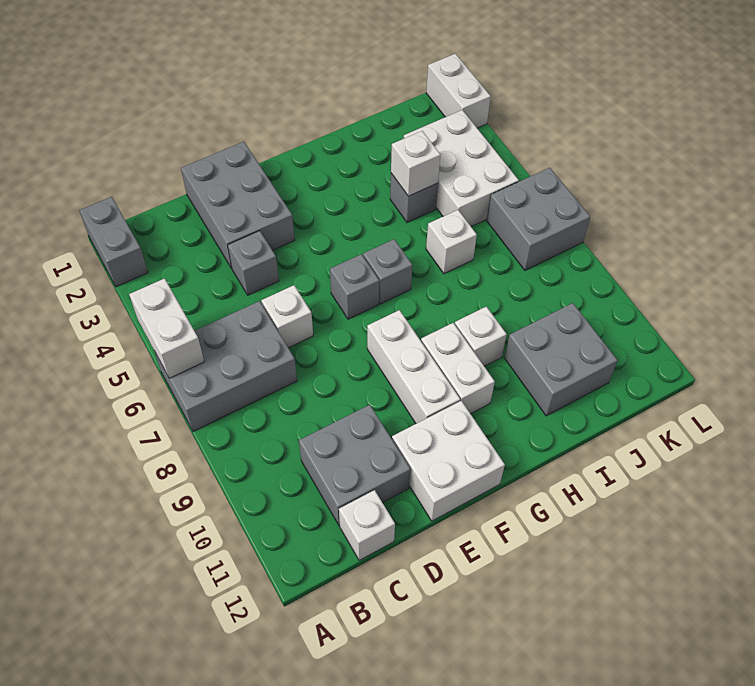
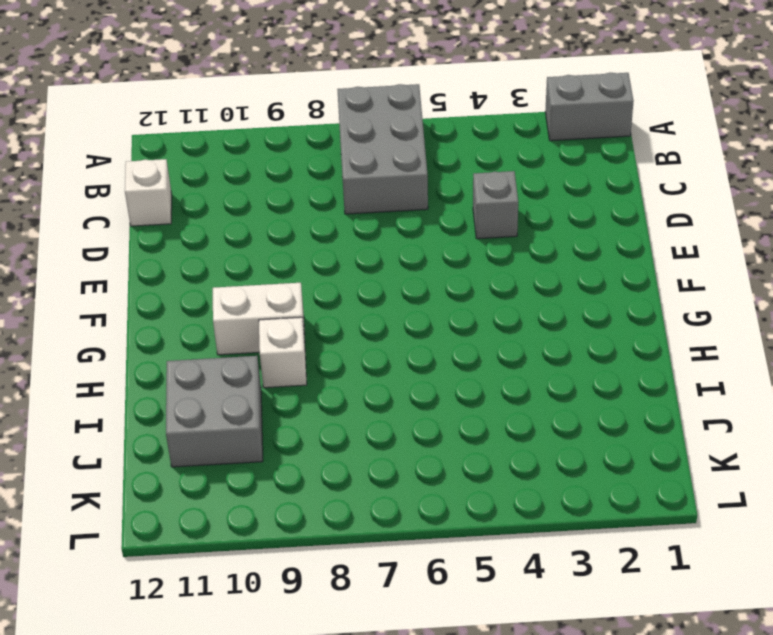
none -> grey 2x2 brick [299,405,411,525]
none -> grey 2x3 brick [181,142,295,268]
none -> white 1x1 brick [261,285,313,348]

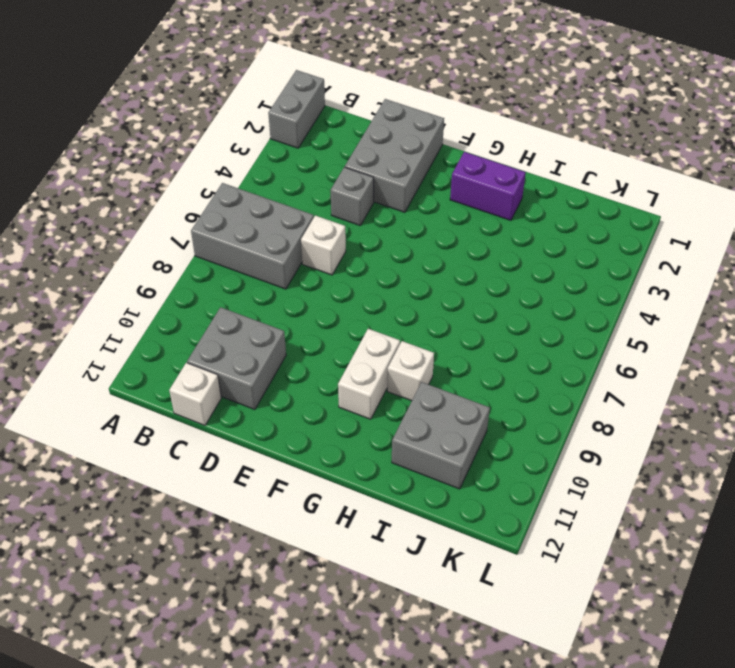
purple 1x2 brick [450,152,526,220] -> none
none -> white 2x2 brick [392,401,505,521]
none -> grey 1x1 brick [330,254,379,319]
none -> white 1x3 brick [367,310,460,424]

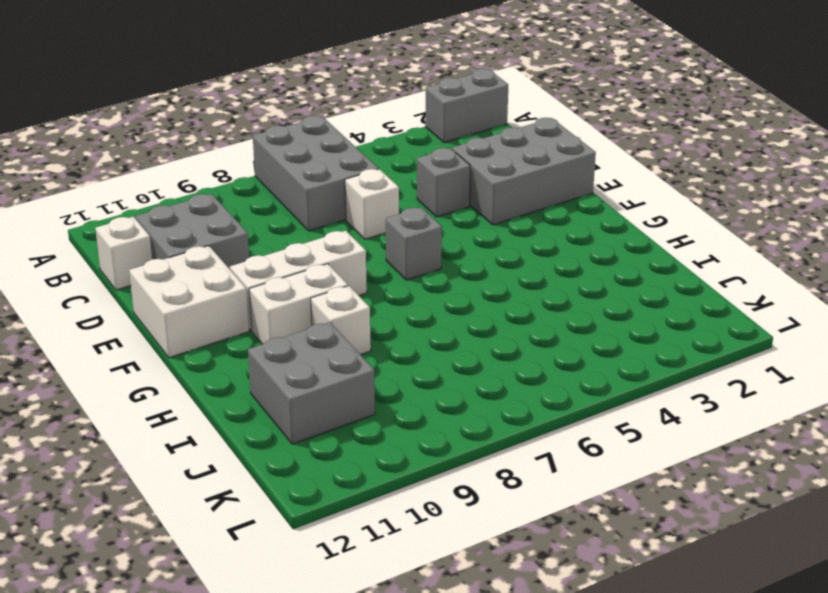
none -> grey 1x1 brick [363,239,412,304]
none -> grey 1x1 brick [390,173,438,223]
none -> white 1x1 brick [426,210,477,274]

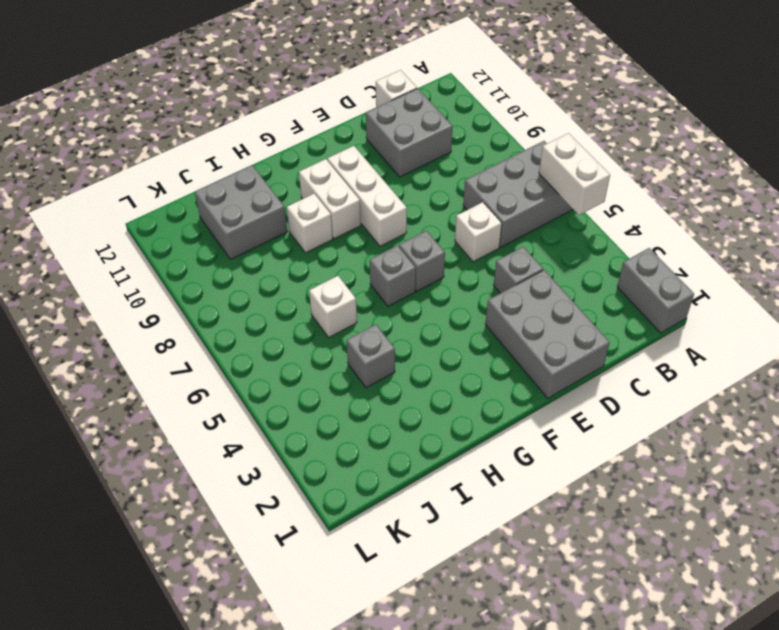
none -> white 2x2 brick [392,401,505,521]
none -> white 2x3 brick [404,110,519,226]
none -> grey 2x2 brick [487,168,590,270]

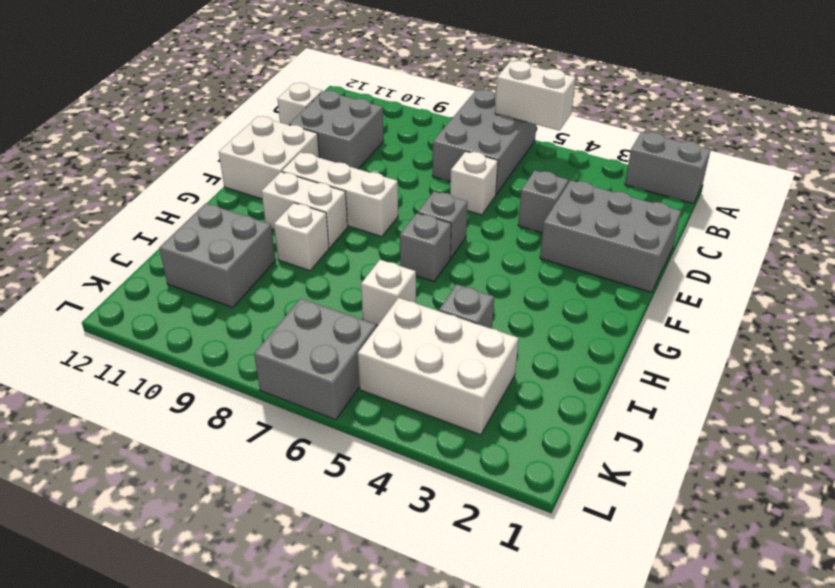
none -> white 1x2 brick [426,54,491,128]
none -> white 1x1 brick [391,131,441,196]

